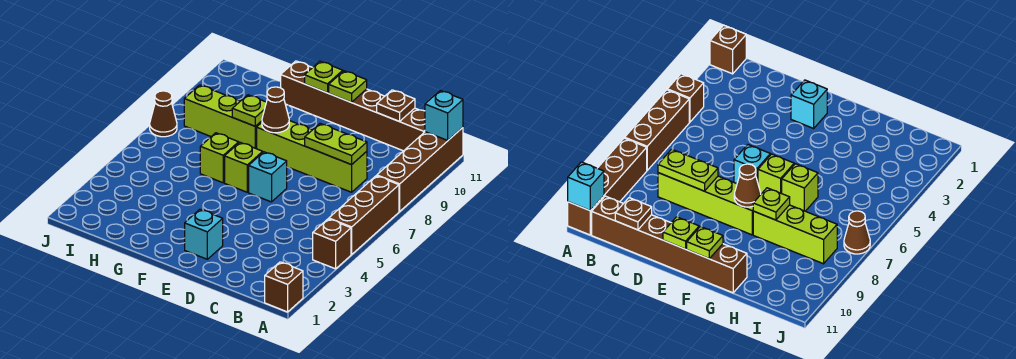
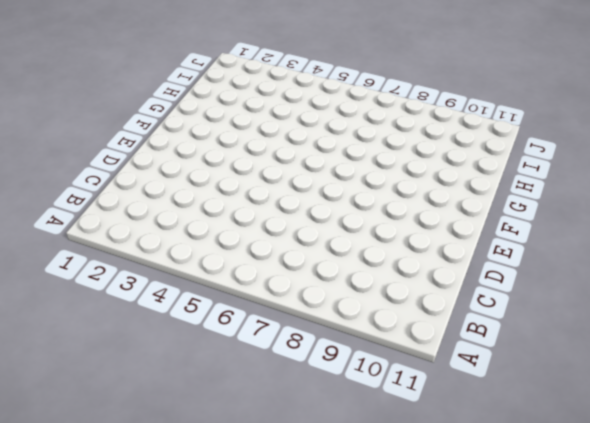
none -> brown 1x1 brick [265,262,303,312]
none -> brown 1x1 brick [313,219,351,269]
none -> brown 1x3 brick [329,176,399,254]

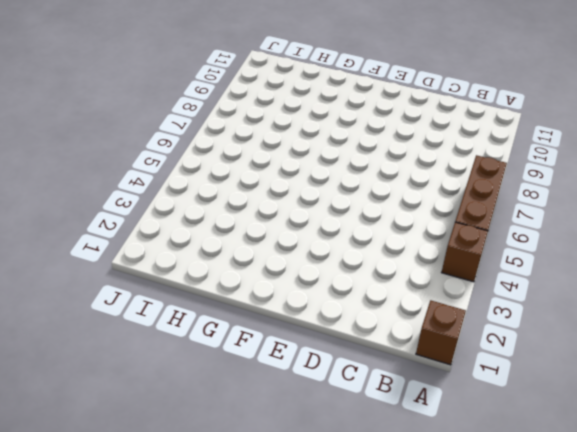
none -> brown 1x4 brick [377,128,463,211]
none -> brown 1x6 brick [281,61,425,151]
none -> lime 1x4 brick [257,121,367,192]

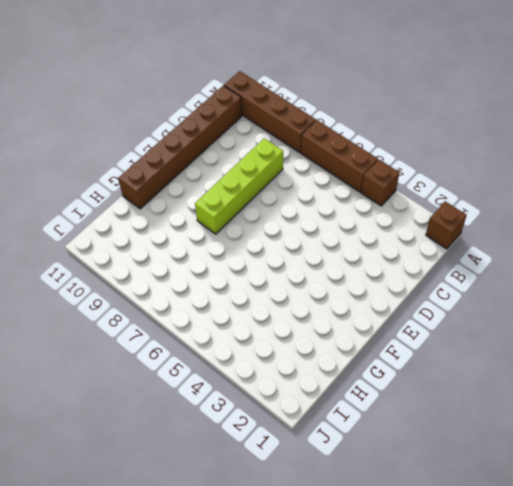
none -> cyan 1x1 brick [185,209,223,259]
none -> cyan 1x1 brick [249,152,287,202]
none -> lime 1x1 brick [225,142,263,192]

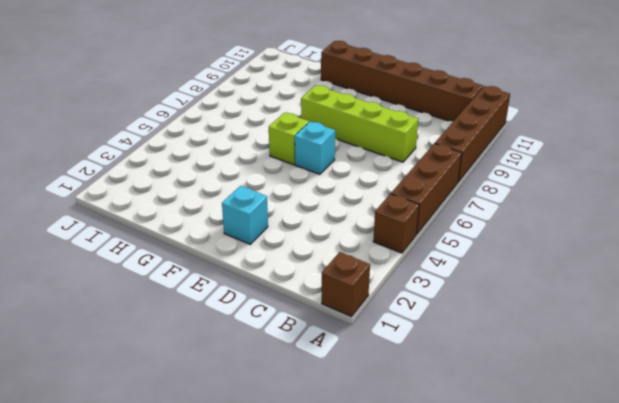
none -> lime 1x1 brick [200,133,239,183]
none -> lime 1x3 brick [184,85,262,149]
none -> brown 1x1 cone [150,91,177,137]

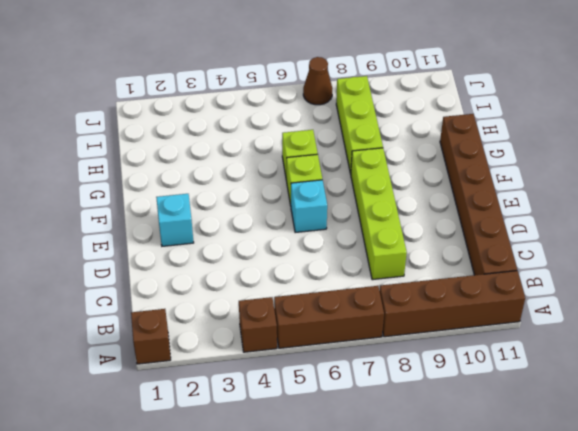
none -> cyan 1x1 brick [425,90,463,140]
none -> lime 1x2 plate [305,124,367,165]
none -> brown 1x1 plate [377,90,415,121]

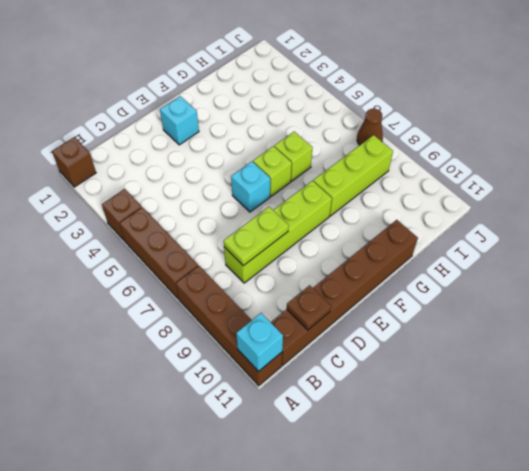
none -> lime 1x1 plate [329,71,367,102]
none -> brown 1x1 cone [262,87,289,133]
none -> lime 1x1 plate [305,61,343,93]

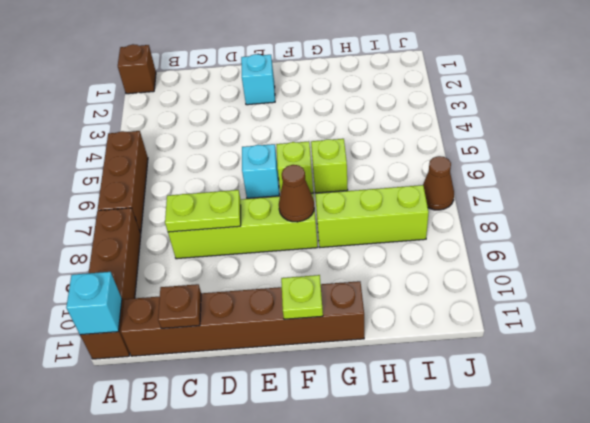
none -> brown 1x1 brick [313,219,351,269]
none -> lime 1x1 plate [329,71,367,102]
none -> lime 1x1 plate [232,95,266,126]

